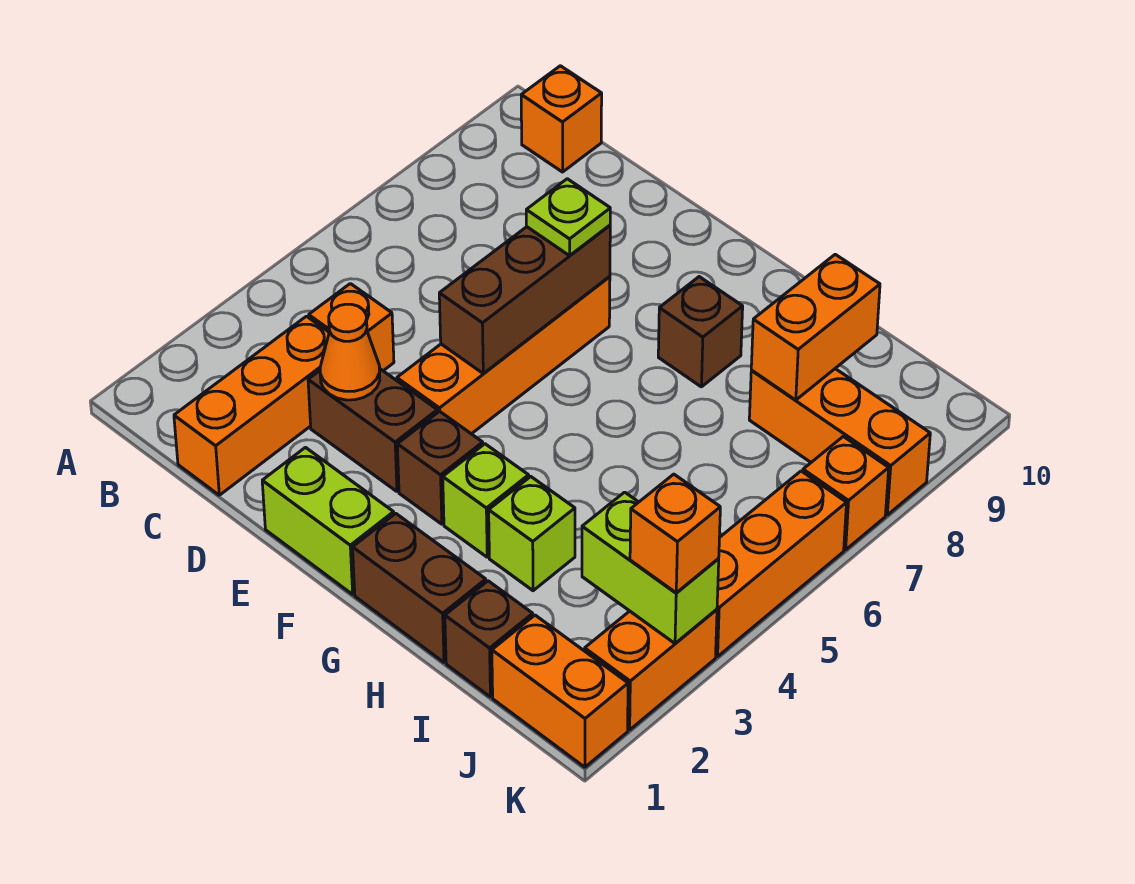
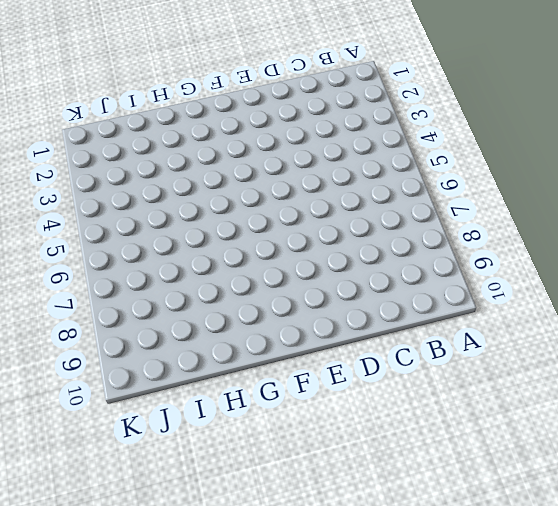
none -> orange 1x1 brick [521,66,602,172]
none -> orange 1x3 brick [174,316,329,495]
none -> orange 1x1 brick [309,284,394,371]

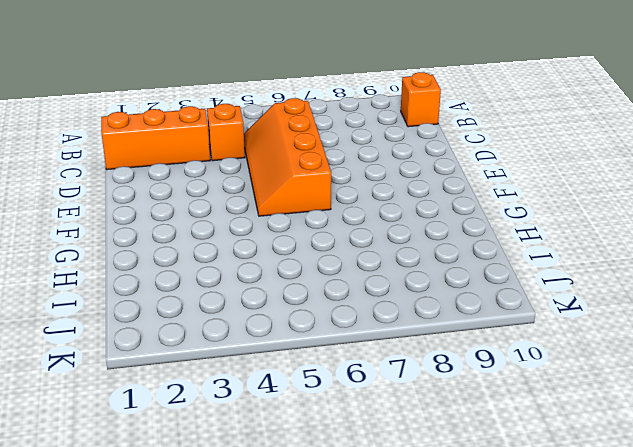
orange 2x4 slope [244,98,331,216] -> orange 1x4 brick [397,277,610,434]
none -> brown 1x2 brick [308,369,437,491]
none -> lime 1x2 brick [262,448,394,594]
none -> brown 1x1 brick [397,411,483,524]

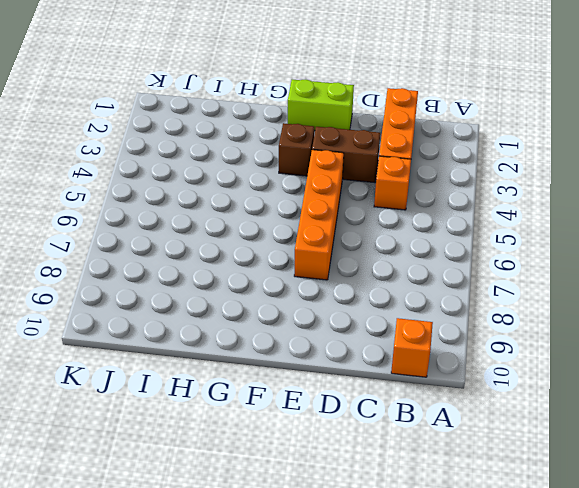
none -> brown 1x2 brick [353,513,486,662]
none -> lime 1x1 brick [443,444,529,557]
none -> brown 1x1 brick [658,277,743,387]

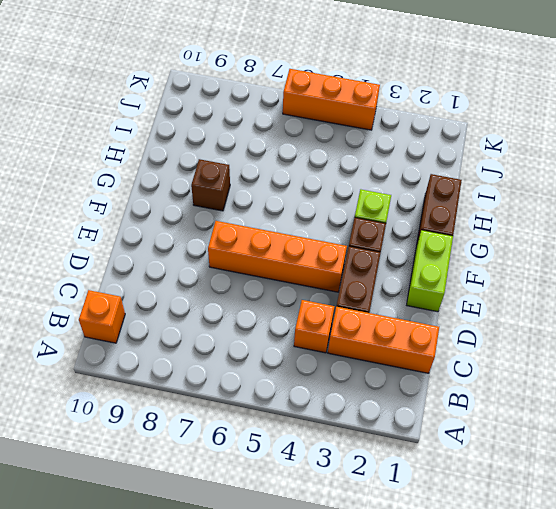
none -> lime 1x1 brick [489,477,575,591]
none -> brown 1x1 brick [445,581,533,697]
none -> orange 1x3 brick [749,369,930,515]

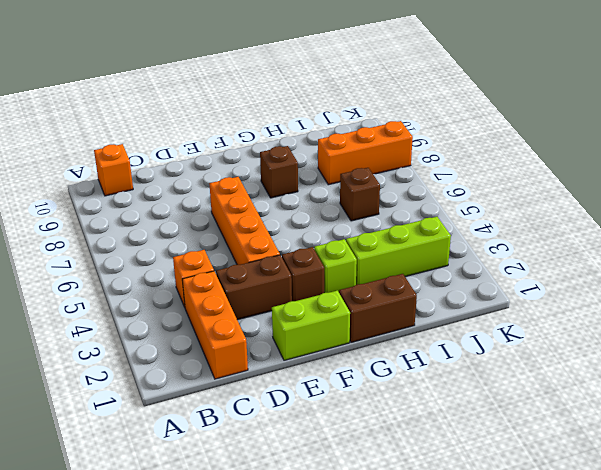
lime 1x3 brick [346,217,451,285] -> lime 1x1 brick [489,477,575,591]
brown 1x1 brick [340,168,380,221] -> brown 1x1 brick moved to [445,581,533,697]
none -> orange 1x2 brick [492,615,628,767]
none -> orange 1x2 brick [585,609,717,730]
none -> orange 1x3 brick [716,471,847,657]

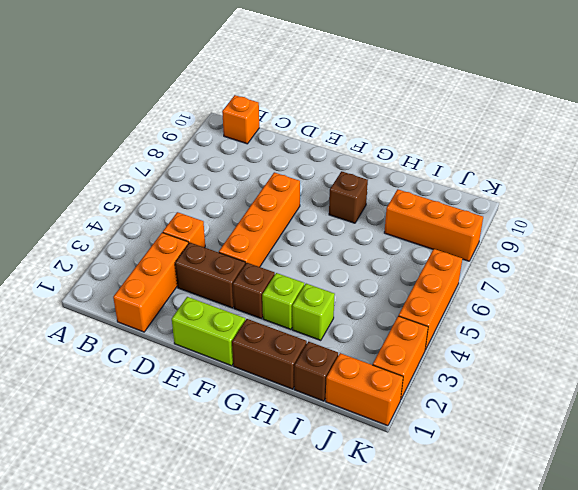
none -> orange 1x1 brick [803,436,889,550]
none -> orange 1x1 cone [320,304,380,400]
none -> brown 1x3 brick [439,225,610,373]

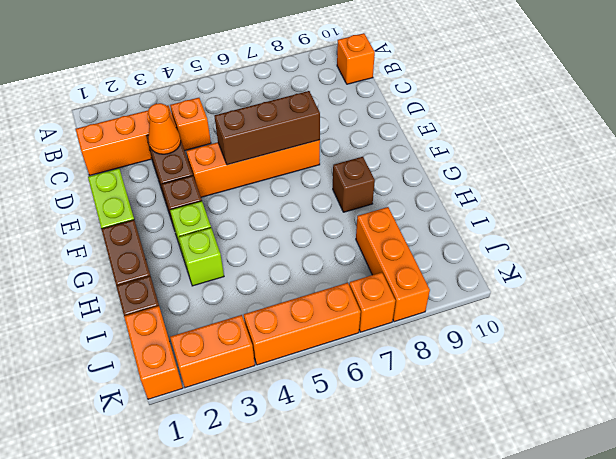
none -> orange 1x2 brick [751,254,880,400]
none -> lime 1x2 brick [582,492,719,643]
none -> lime 1x1 plate [526,179,610,256]

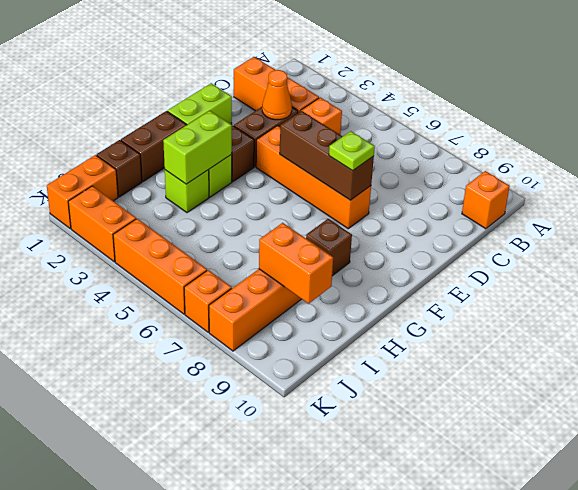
lime 1x2 brick [163,111,232,184] -> lime 1x2 brick moved to [582,492,719,643]
none -> orange 1x1 brick [630,474,720,593]

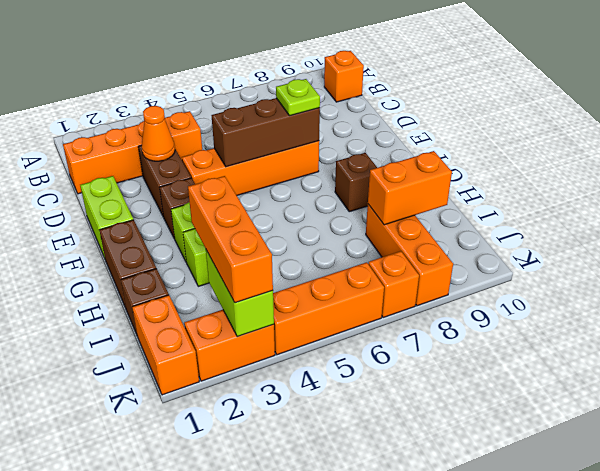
orange 1x3 brick [188,176,273,303] -> orange 1x1 brick [630,474,720,593]

